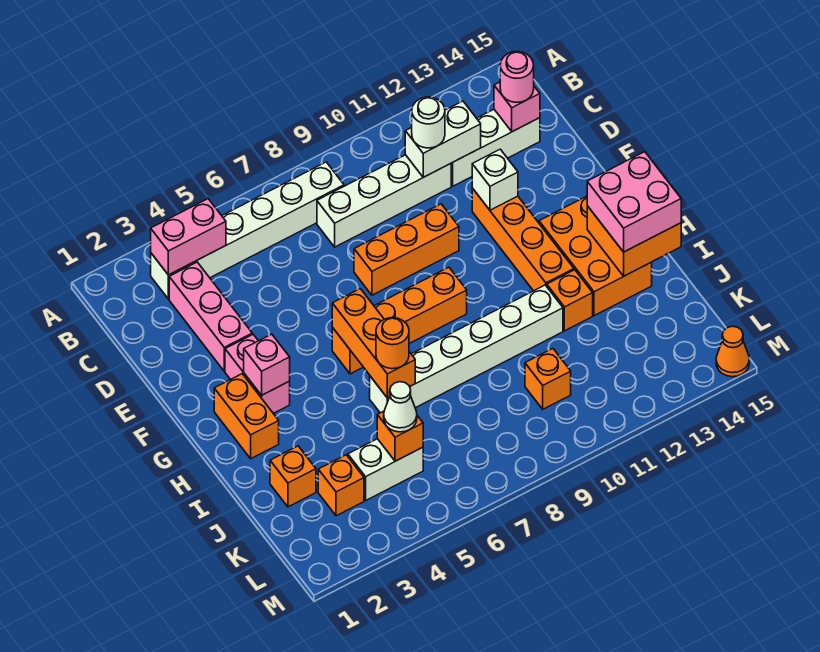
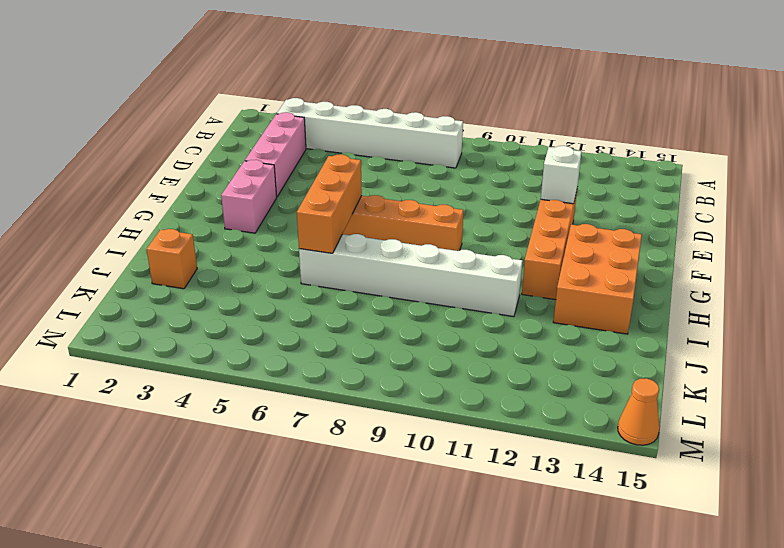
none -> white 1x4 brick [317,155,451,247]
none -> white 1x3 brick [451,109,540,186]
none -> orange 1x3 brick [354,204,459,295]
none -> orange 1x2 brick [214,374,279,459]

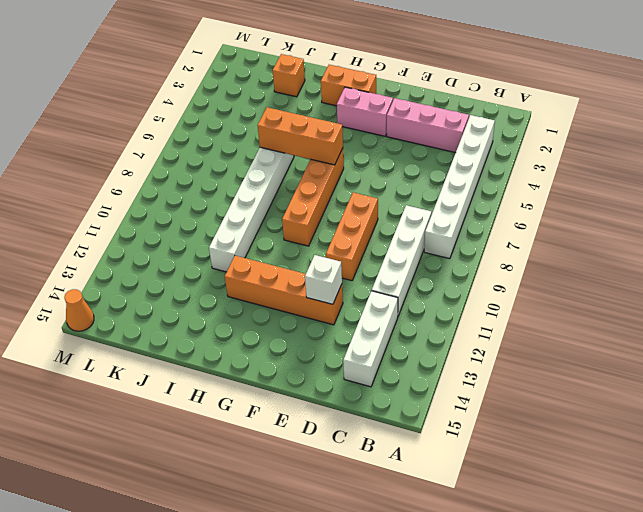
none -> orange 2x3 brick [539,196,652,316]
none -> orange 1x1 brick [547,270,593,331]
none -> orange 1x1 brick [318,455,364,516]
none -> white 1x2 brick [348,439,423,500]

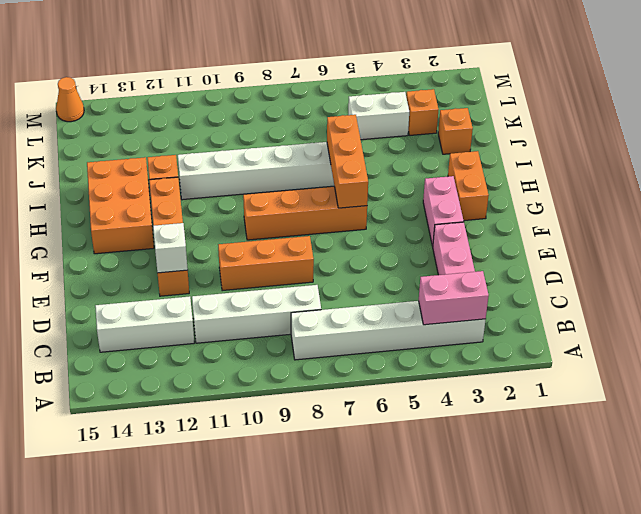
none -> orange 1x1 brick [525,349,571,409]
none -> white 1x2 brick [405,101,481,177]
none -> pink 1x1 brick [494,82,540,132]
none -> pink 1x1 brick [244,334,290,395]

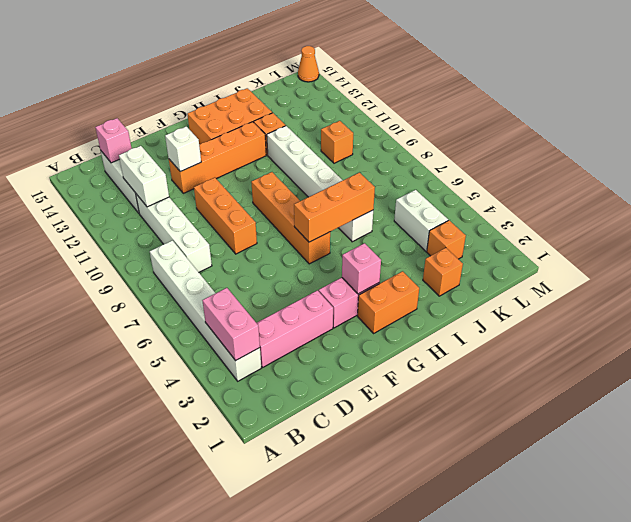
none -> orange 2x2 brick [587,206,681,276]
none -> orange 1x1 brick [377,411,423,461]
none -> white 1x1 round brick [412,97,445,148]
none -> pink 1x1 round brick [500,52,534,102]

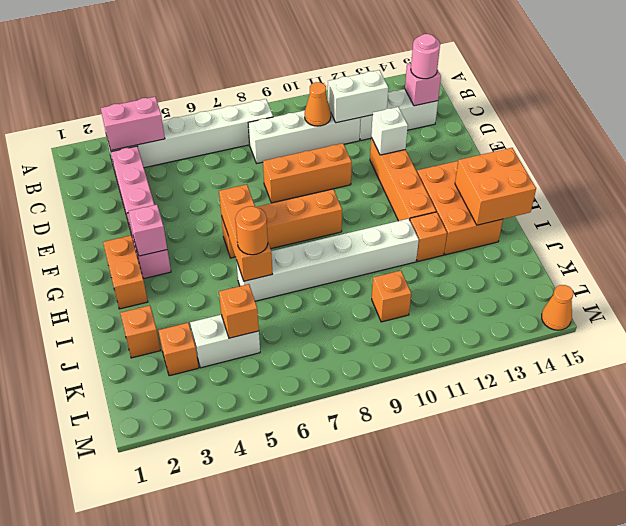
orange 1x1 cone [305,82,331,126] -> none
none -> white 1x1 round brick [412,97,445,148]
none -> pink 2x2 brick [587,152,681,252]
none -> white 1x1 cone [384,382,417,432]

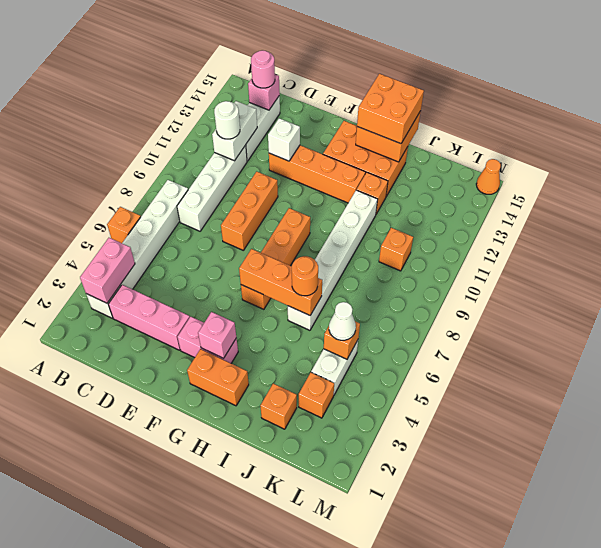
orange 1x1 brick [107,207,141,243] -> none
orange 2x2 brick [357,74,424,144] -> pink 2x2 brick [587,152,681,252]

